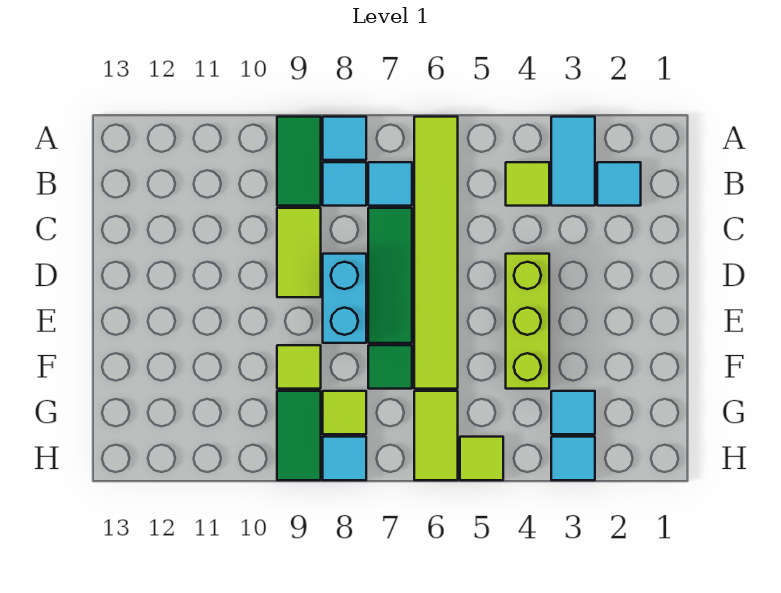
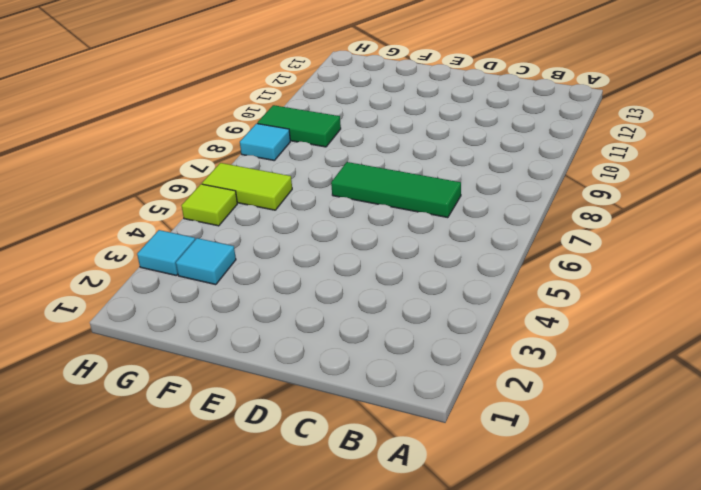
none -> cyan 1x2 tile [551,117,595,206]
none -> lime 1x6 tile [414,117,458,389]
none -> cyan 1x1 tile [323,117,366,160]

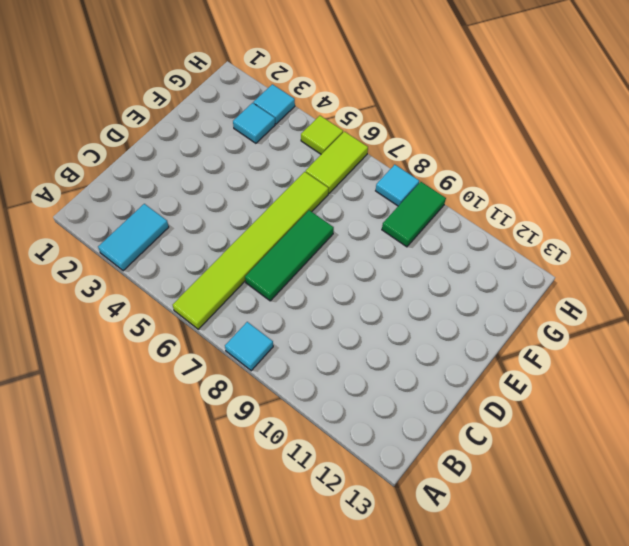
none -> green 1x2 tile [277,117,321,206]
none -> cyan 1x1 tile [597,162,641,206]
none -> lime 1x1 tile [506,162,549,206]

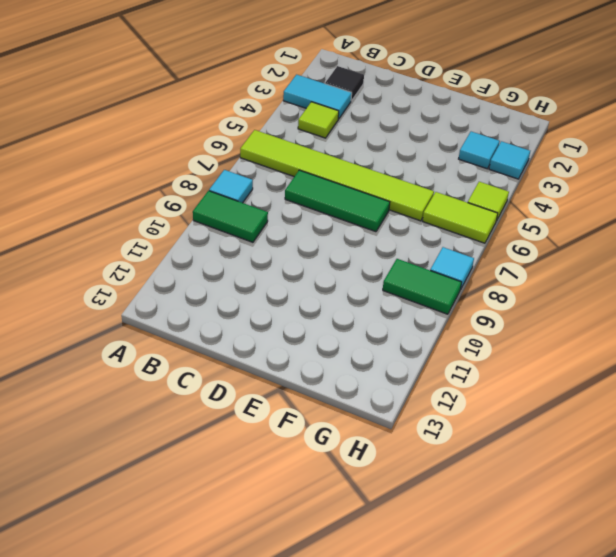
black 1x1 tile [325,66,364,101] -> cyan 1x1 tile [597,162,641,206]
none -> cyan 1x1 tile [368,162,412,206]
none -> cyan 1x1 tile [323,162,366,206]
none -> lime 1x2 tile [277,208,321,297]

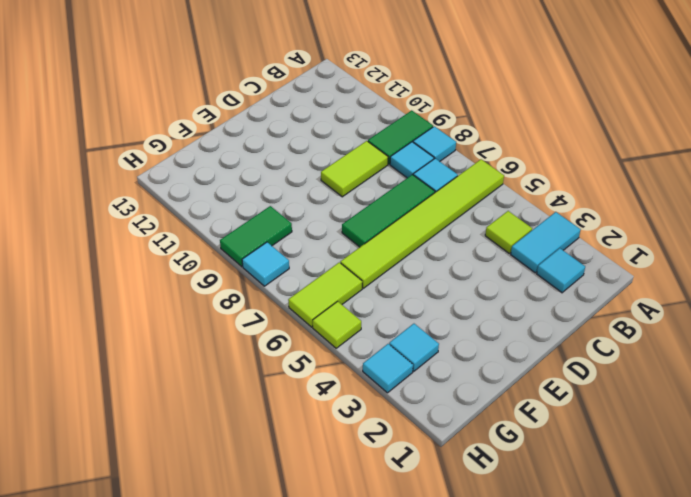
none -> lime 1x3 brick [506,254,549,389]
none -> cyan 1x2 brick [323,254,366,343]
none -> green 1x1 tile [368,345,412,389]

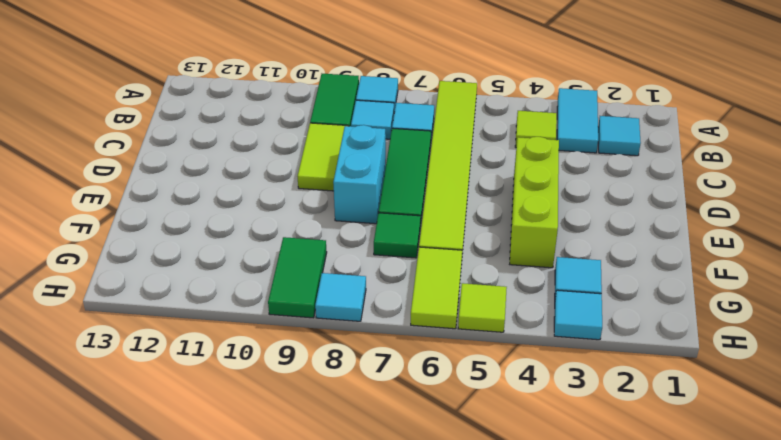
none -> lime 1x1 tile [277,345,321,389]
none -> lime 1x1 tile [323,391,366,434]

